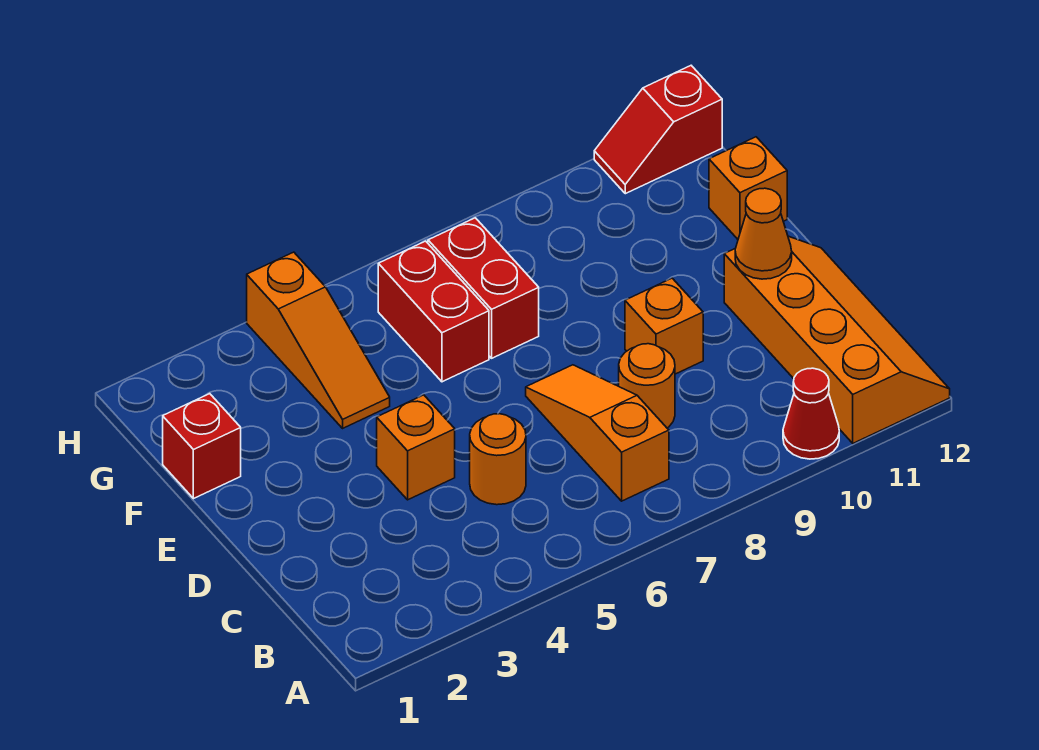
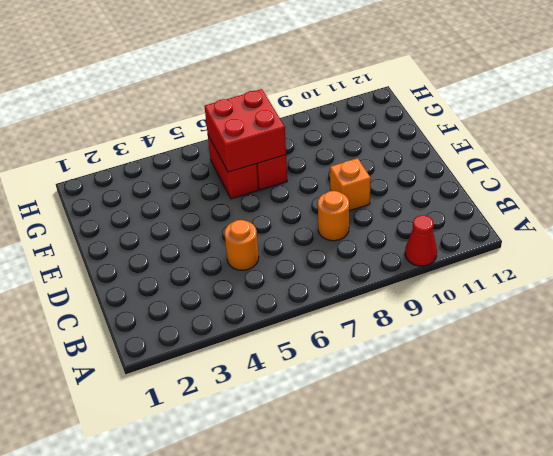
red 2x2 brick [204,89,286,172] -> none
none -> orange 2x4 slope [724,236,950,443]
none -> orange 1x3 slope [526,365,669,501]
none -> orange 1x1 brick [377,395,455,500]

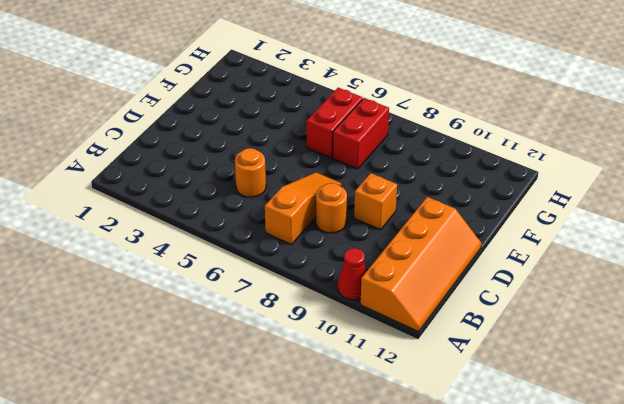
none -> orange 1x1 brick [377,395,455,500]
none -> red 1x1 brick [163,394,241,499]
none -> orange 1x3 slope [247,252,390,428]

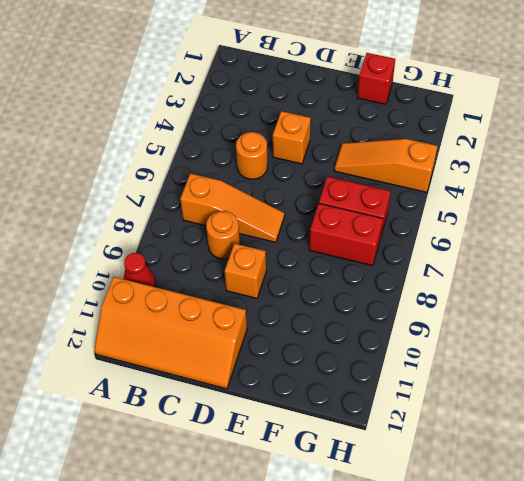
none -> orange 1x1 brick [709,137,787,239]
none -> red 1x2 slope [594,66,722,194]
none -> orange 1x1 cone [735,188,792,279]

